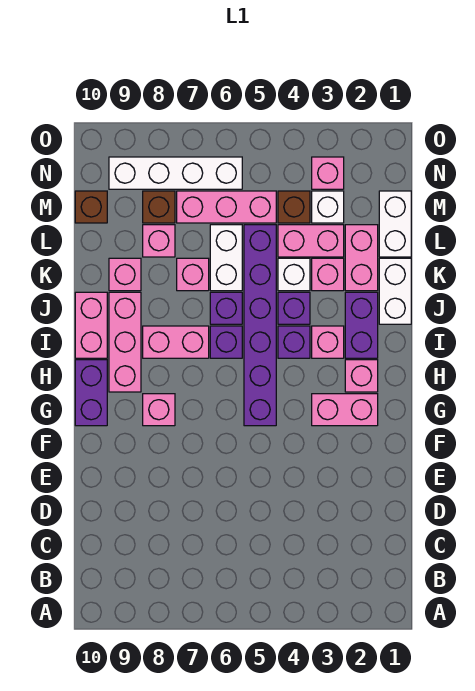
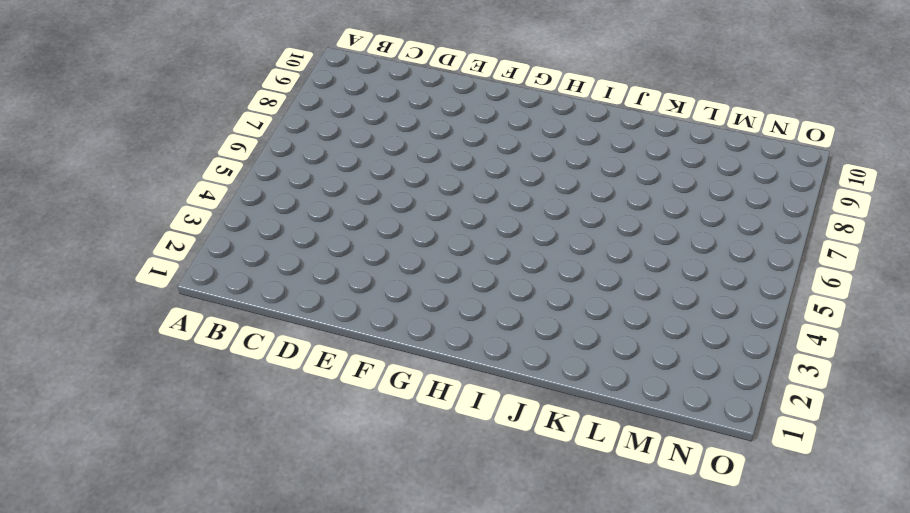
none -> pink 1x2 brick [312,394,378,426]
none -> purple 1x6 brick [244,225,276,426]
none -> pink 1x1 brick [143,394,175,426]
none -> purple 1x2 brick [75,360,107,426]

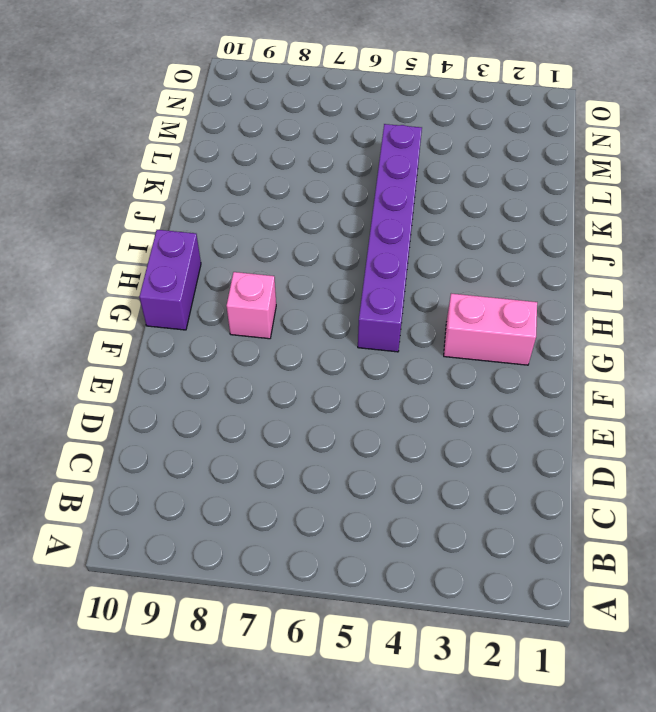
none -> pink 1x1 brick [345,360,378,392]
none -> pink 1x3 brick [109,292,141,392]
none -> purple 1x2 brick [345,292,378,358]
none -> pink 1x1 brick [312,326,344,358]

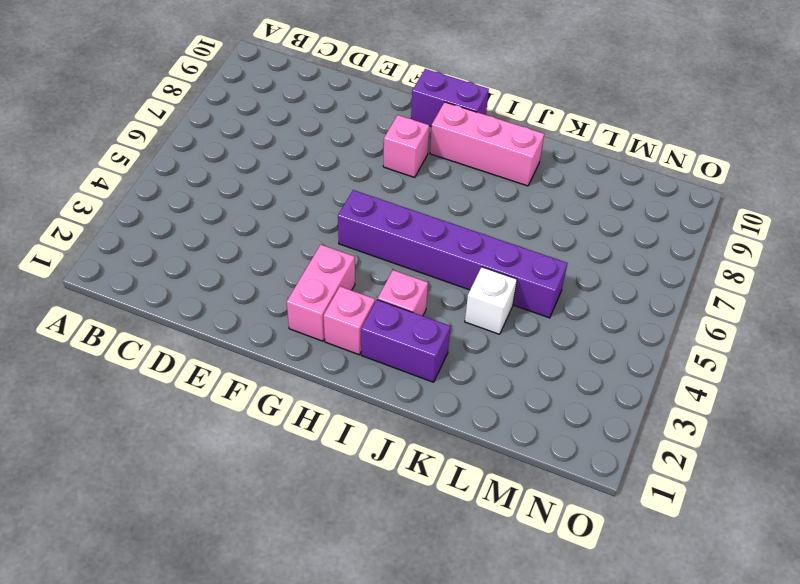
none -> purple 1x1 brick [278,326,310,358]
none -> purple 1x1 brick [210,326,242,358]
none -> pink 1x2 brick [143,326,209,358]
none -> pink 1x2 brick [75,292,107,358]

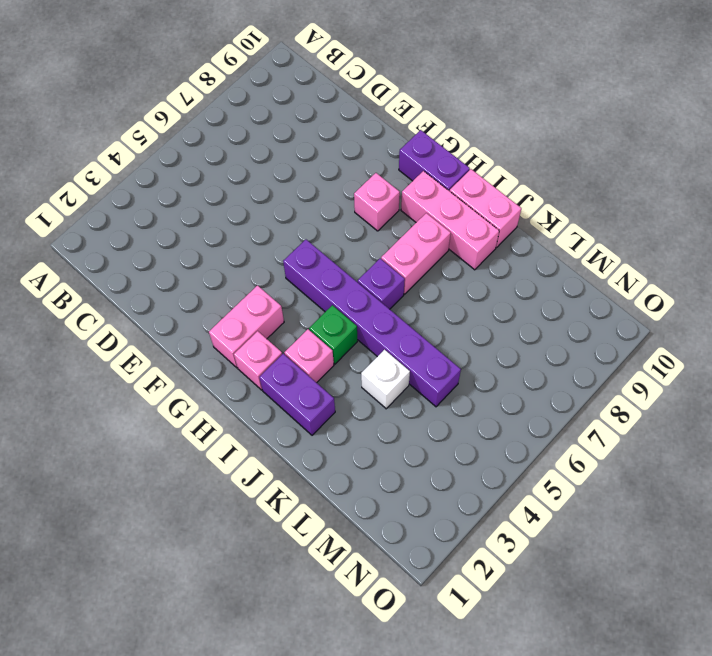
green 1x1 brick [309,305,357,364] -> purple 1x1 brick [278,326,310,358]
none -> white 1x2 brick [379,258,411,324]
none -> purple 1x1 brick [278,292,310,324]
none -> purple 1x1 brick [210,292,242,324]
none -> pink 1x2 brick [345,225,378,291]

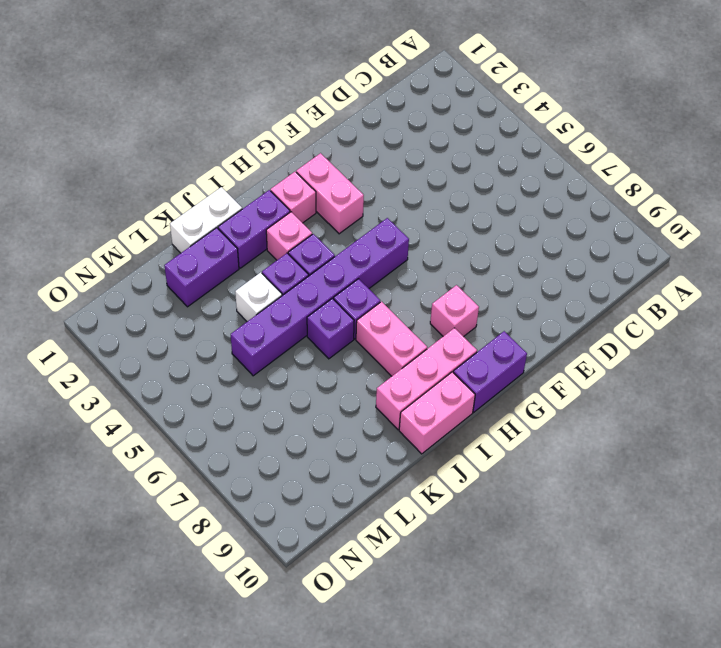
purple 1x2 brick [164,228,239,307] -> pink 1x2 brick [345,225,378,291]
none -> pink 1x1 brick [312,258,344,291]
none -> white 1x2 brick [210,225,242,291]
none -> pink 1x1 brick [177,258,209,291]
none -> pink 1x1 brick [109,258,141,291]

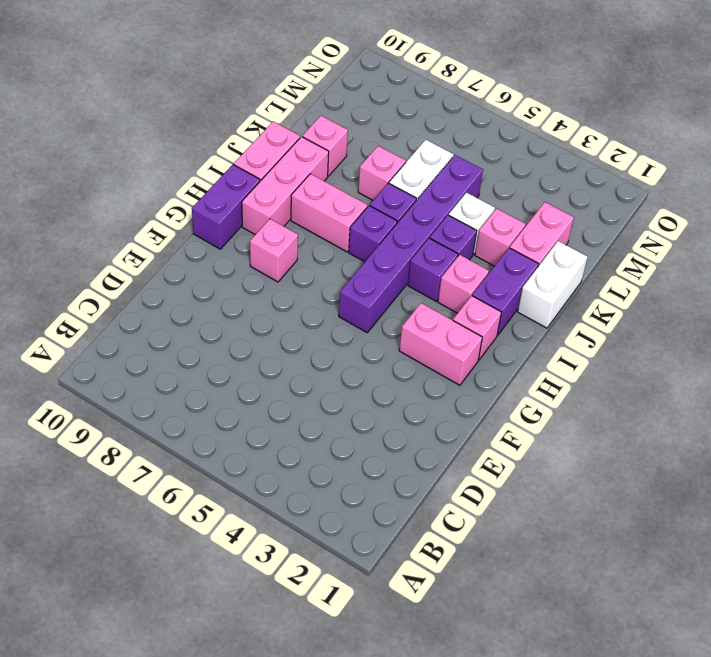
none -> white 1x2 brick [379,191,411,257]
none -> pink 1x2 brick [278,225,344,257]
none -> pink 1x1 brick [143,225,175,257]
none -> white 1x1 brick [312,191,344,223]

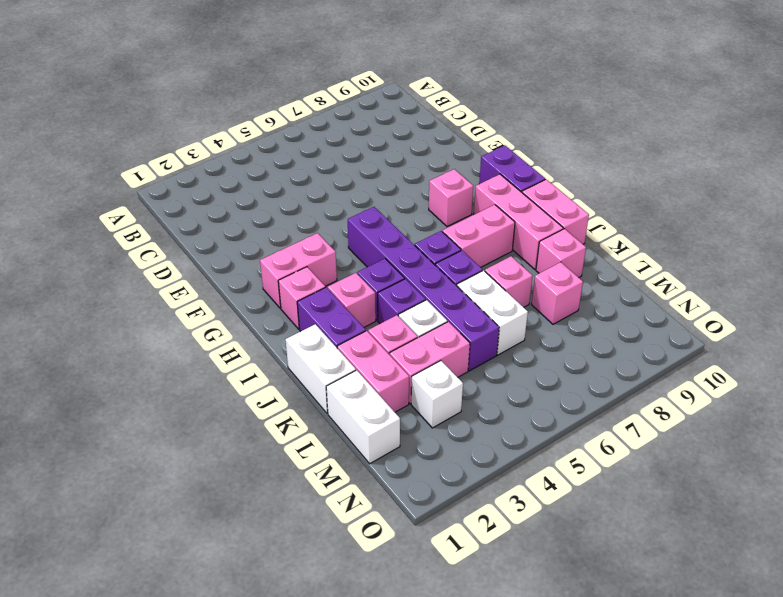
none -> brown 1x1 brick [278,191,310,223]
none -> pink 1x3 brick [177,191,276,223]
none -> brown 1x1 brick [143,191,175,223]
none -> brown 1x1 brick [75,191,107,223]

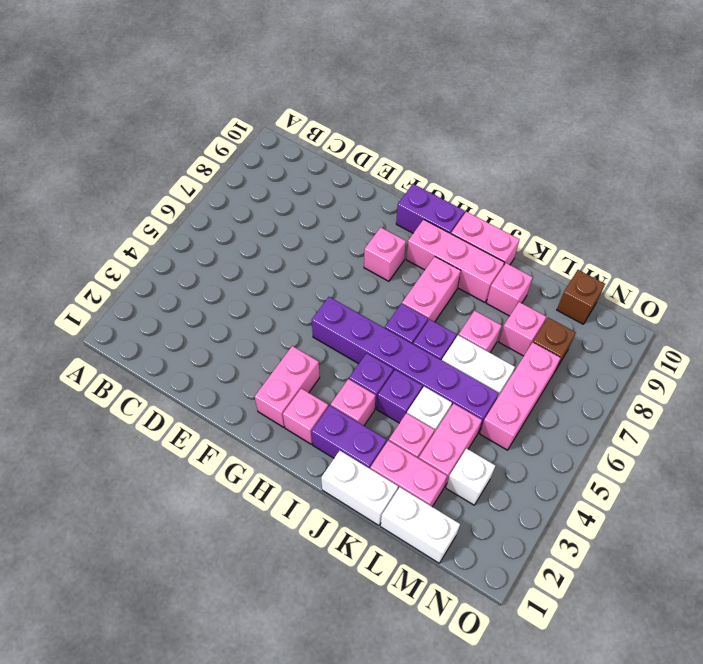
none -> brown 1x1 brick [278,191,310,223]
none -> pink 1x1 brick [312,157,344,189]
none -> white 1x4 brick [109,157,242,189]

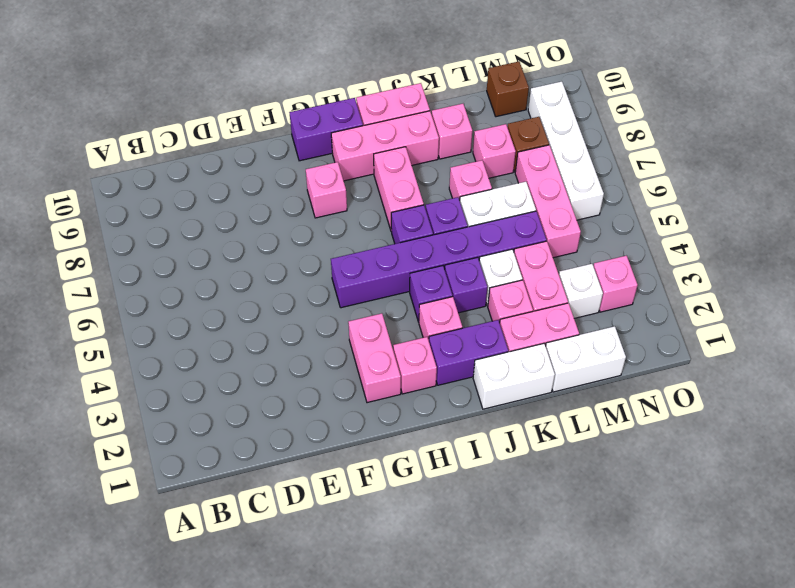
none -> brown 1x1 brick [278,191,310,223]

